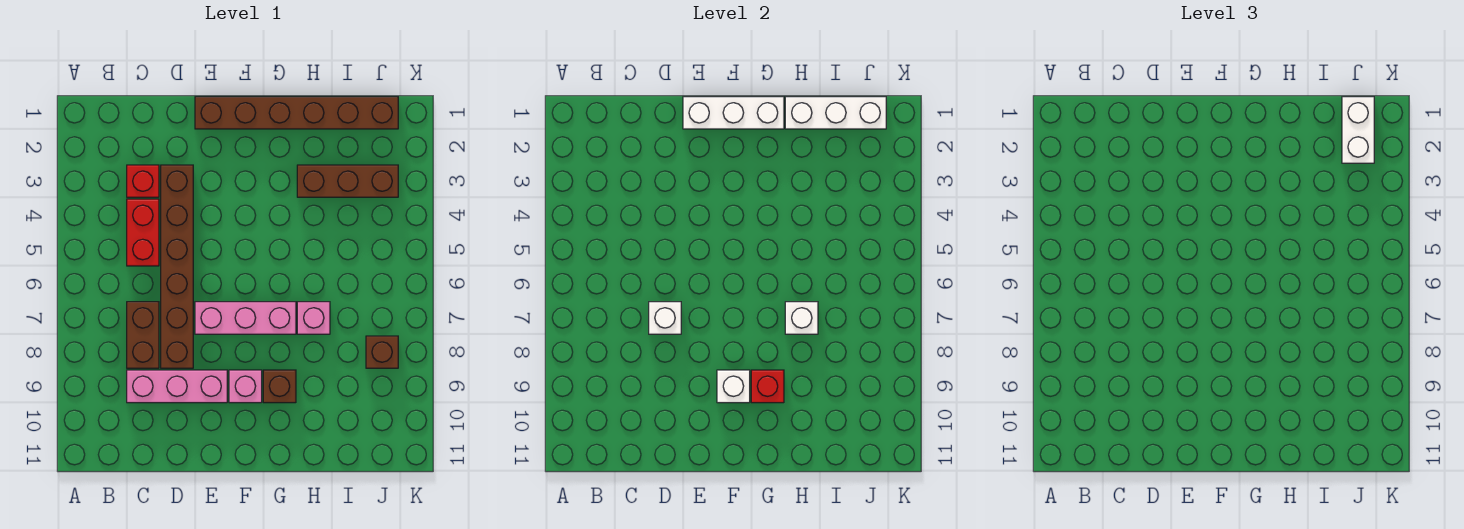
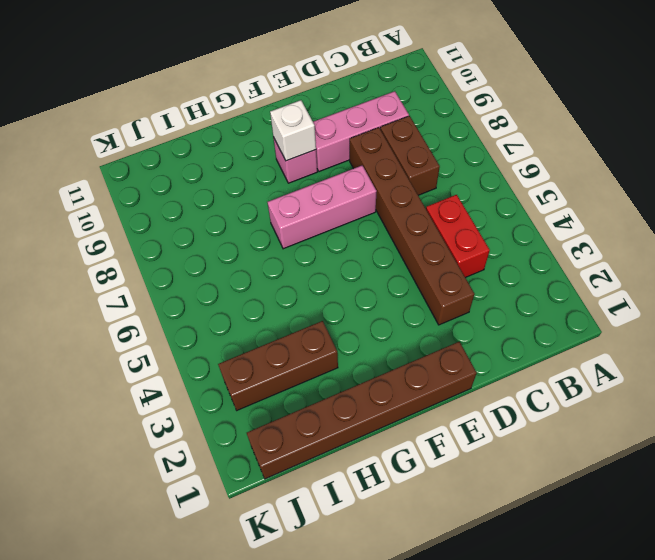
none -> red 1x1 brick [127,165,159,197]
none -> brown 1x1 brick [263,370,296,403]
none -> pink 1x1 brick [297,302,330,334]

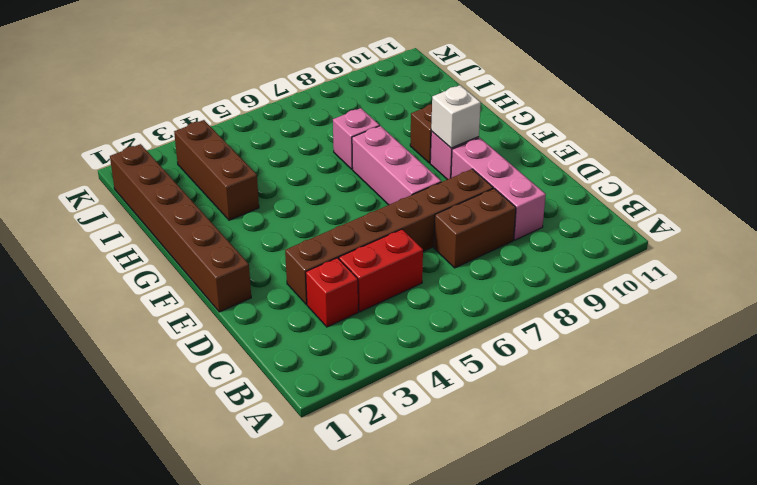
none -> brown 1x1 brick [366,336,398,368]
none -> white 1x1 brick [649,302,681,334]
none -> white 1x3 brick [683,97,784,129]

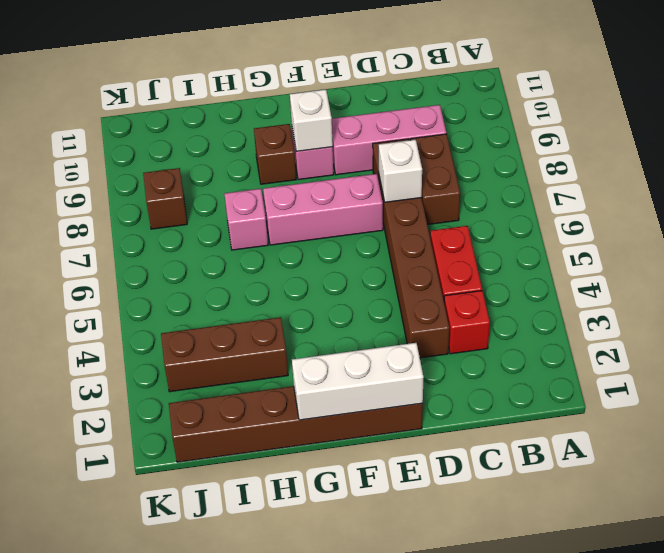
none -> red 1x1 brick [751,370,784,403]
none -> white 1x3 brick [785,97,886,129]
none -> white 1x1 brick [785,302,818,334]

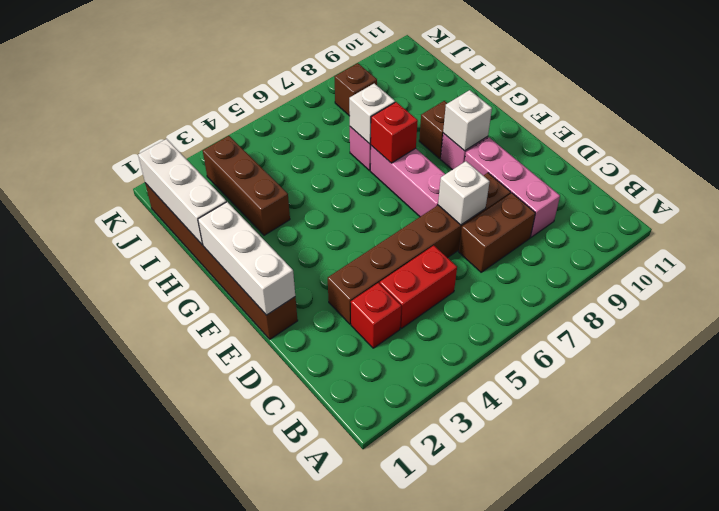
red 1x1 brick [370,102,418,163] -> red 1x1 brick moved to [751,370,784,403]
none -> white 1x2 brick [1342,97,1374,163]

